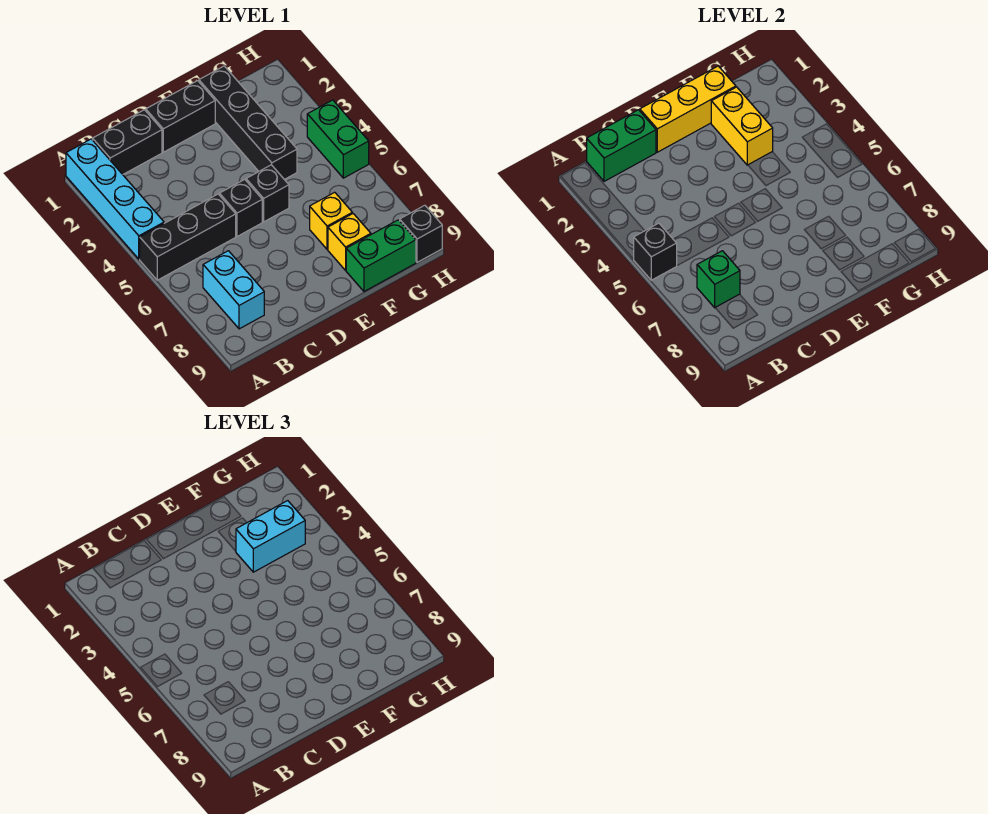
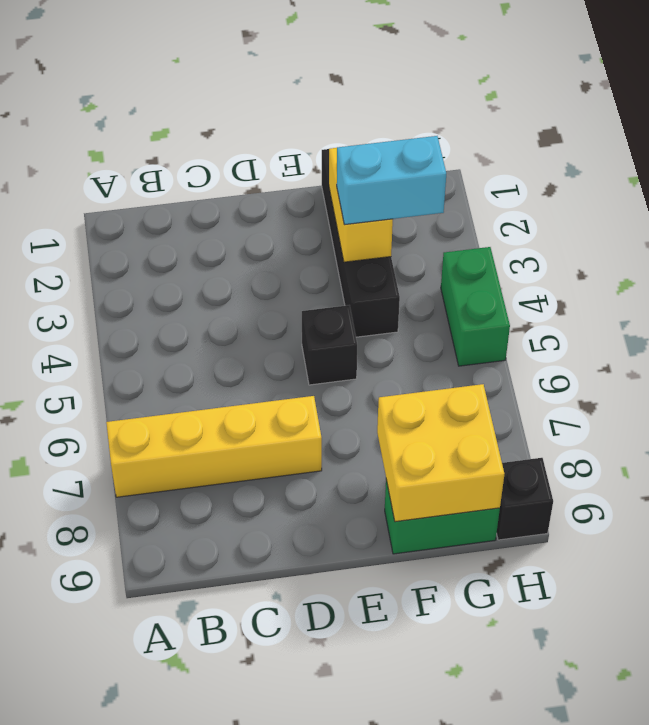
yellow 1x4 brick [106,396,322,497] -> cyan 1x2 brick [203,251,264,329]
yellow 2x2 brick [377,384,504,522] -> none
none -> cyan 1x4 brick [66,139,164,259]
none -> black 1x3 brick [140,194,236,280]
none -> black 1x2 brick [93,110,162,174]

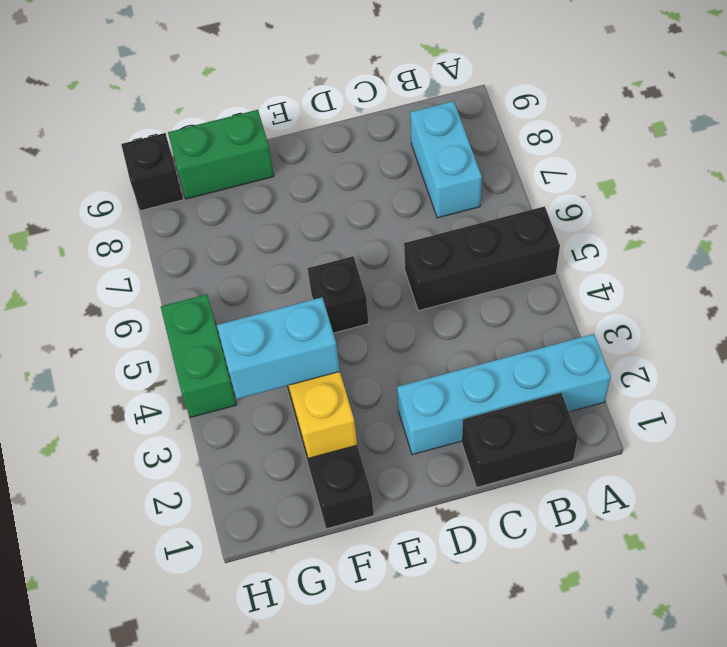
cyan 1x4 brick [397,334,611,455] -> cyan 1x4 brick turned to [66,139,164,259]
none -> black 1x2 brick [146,81,215,152]
none -> black 1x1 brick [219,179,262,236]
none -> yellow 1x1 brick [310,192,352,249]

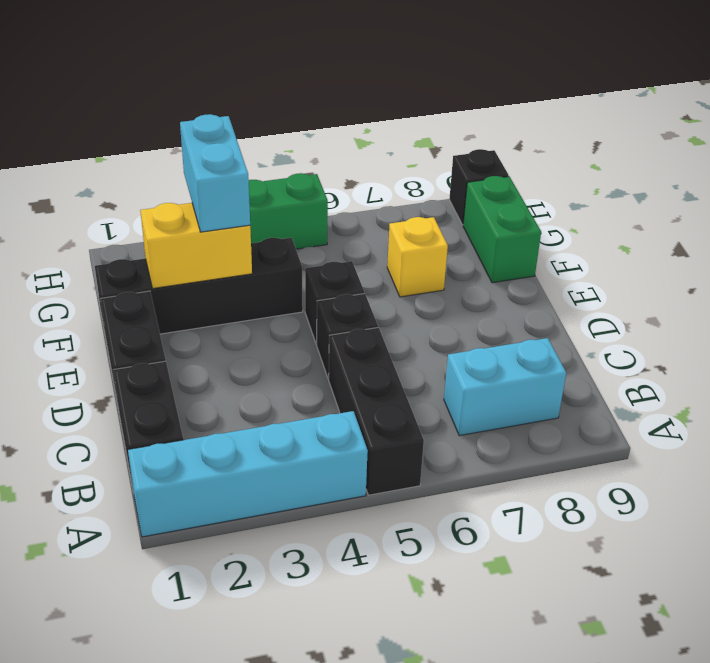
none -> yellow 1x1 brick [328,214,371,270]
none -> black 1x1 brick [633,223,677,280]
none -> green 1x2 brick [587,110,656,181]

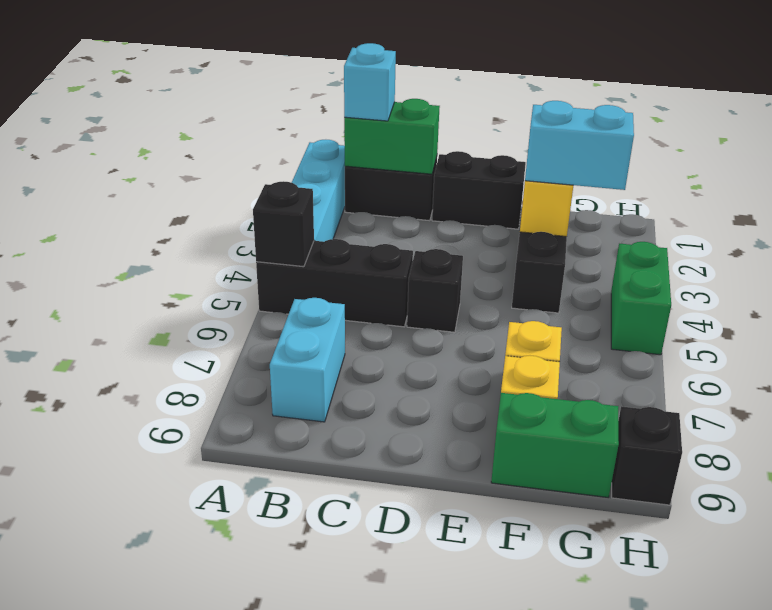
cyan 1x1 brick [344,43,396,121] -> none
none -> black 1x1 brick [246,165,289,222]
none -> green 1x1 brick [697,251,740,308]
none -> yellow 1x3 brick [640,66,736,152]

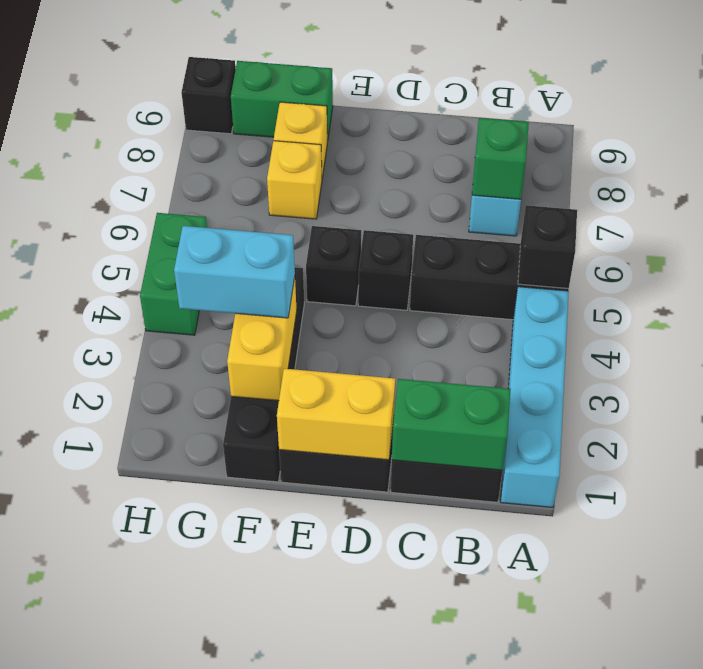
yellow 1x2 brick [277,369,395,460] -> yellow 1x3 brick [640,66,736,152]

